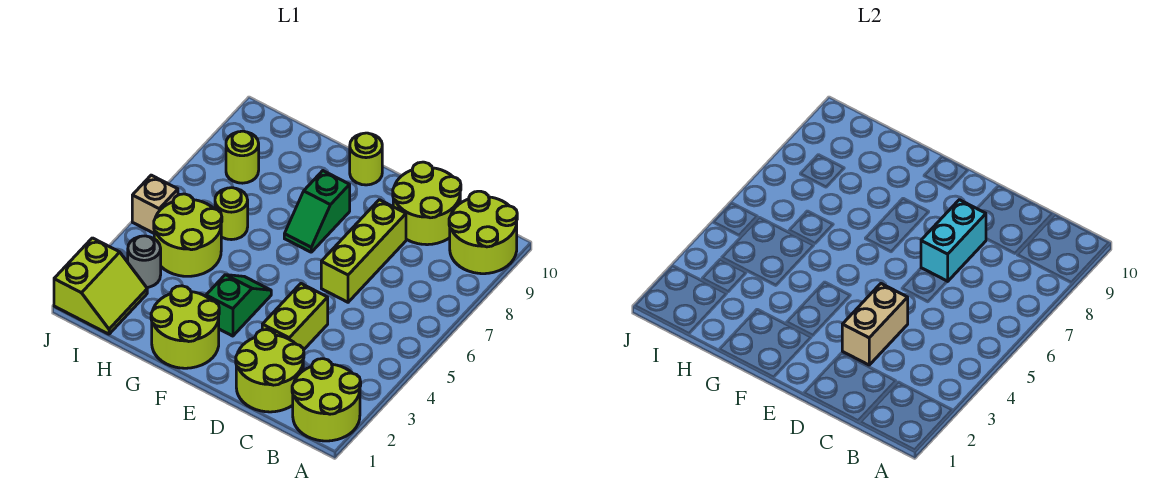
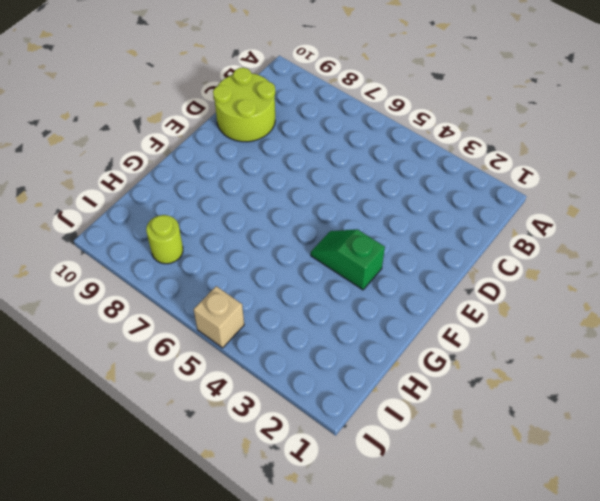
none -> lime 2x2 round brick [292,359,361,441]
none -> lime 2x2 round brick [449,191,517,274]
none -> lime 2x2 round brick [236,330,304,412]

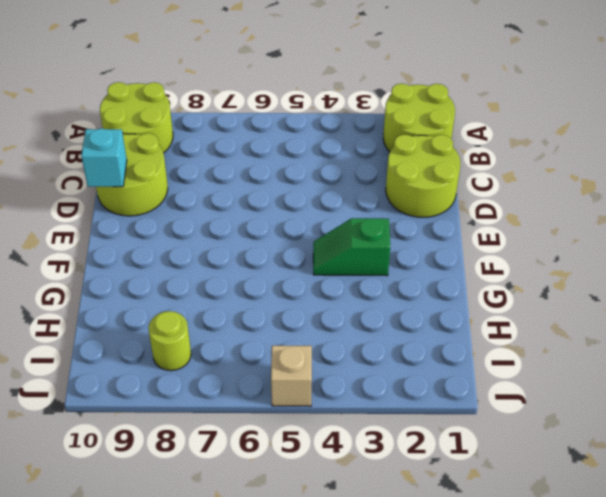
cyan 1x1 brick [81,129,127,187] -> none
none -> lime 1x2 brick [262,284,328,350]
none -> lime 1x3 brick [321,200,406,302]
none -> lime 2x2 round brick [151,286,219,368]

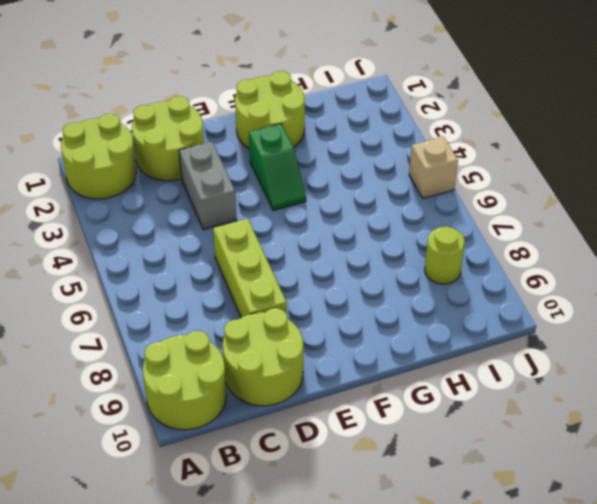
grey 1x2 brick [179,142,237,230] -> lime 1x2 brick [262,284,328,350]
none -> green 1x2 slope [284,171,350,252]
none -> lime 1x1 round brick [350,133,382,185]
none -> lime 2x2 round brick [154,194,222,276]

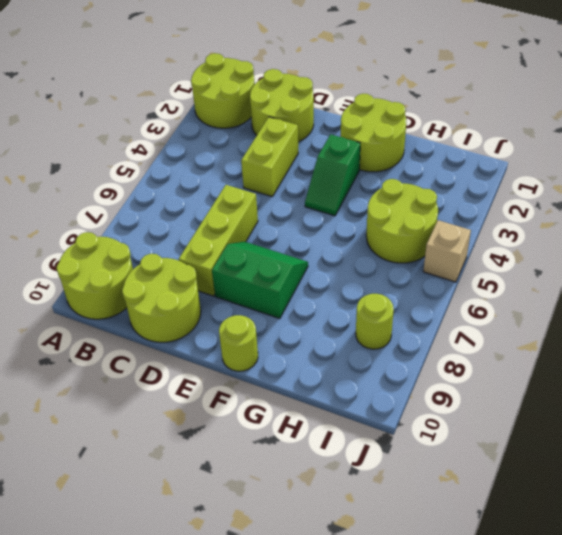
green 2x2 slope [212,242,308,319] -> green 1x2 slope [284,171,350,252]
none -> lime 1x1 round brick [215,188,248,240]
none -> lime 2x2 slope [54,238,147,334]
none -> grey 1x1 round brick [128,236,161,287]

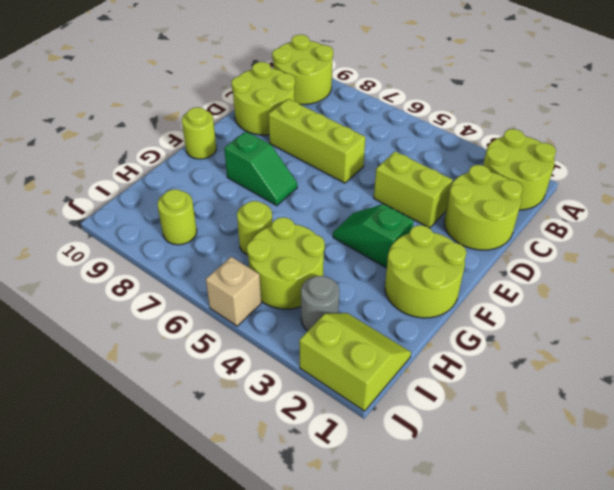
none -> tan 1x2 brick [842,284,908,365]
none -> cyan 1x2 brick [921,200,986,281]

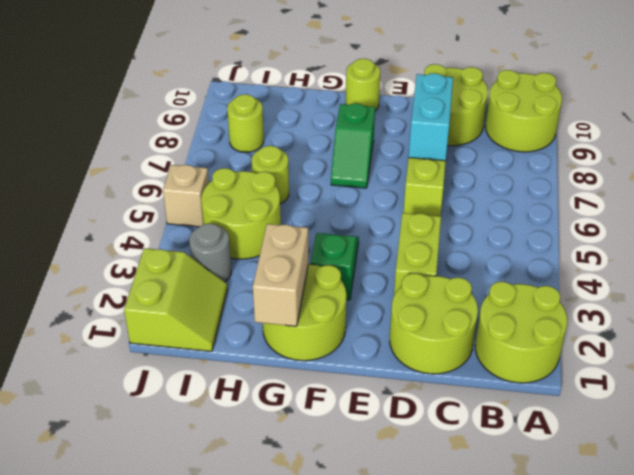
tan 1x2 brick [253,224,309,326] -> tan 1x2 brick moved to [842,284,908,365]

